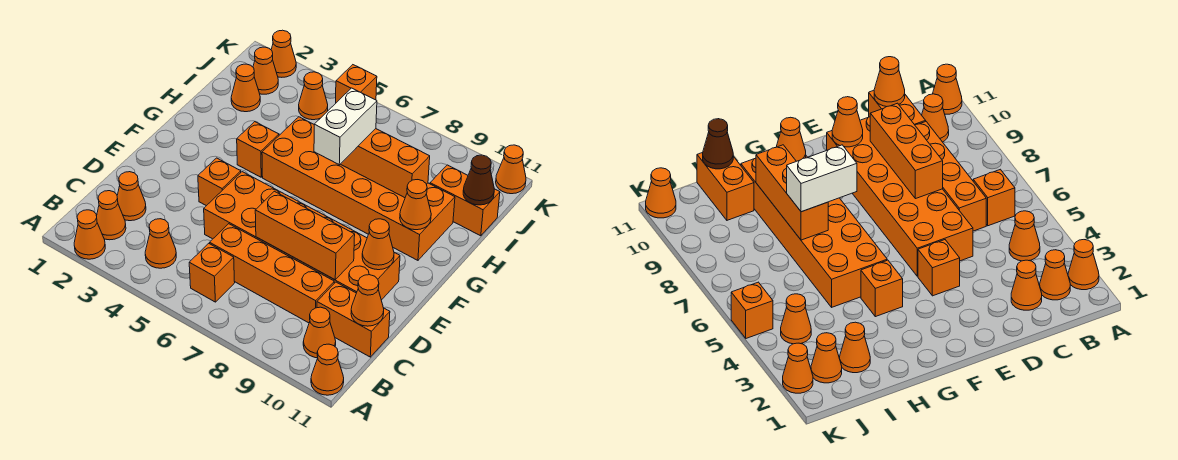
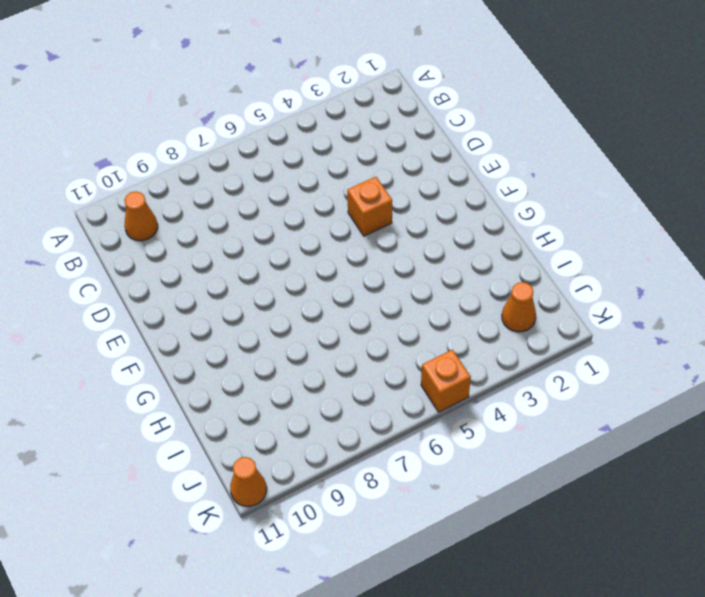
none -> orange 1x1 cone [74,210,105,259]
none -> orange 1x1 cone [311,344,344,395]
none -> orange 1x1 cone [97,191,126,240]

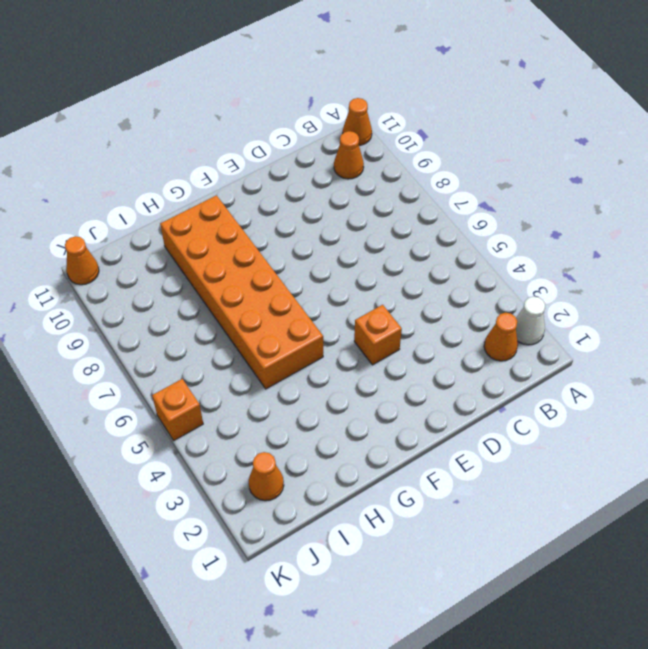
white 1x1 cone [516,296,545,345] -> orange 1x1 cone [74,210,105,259]
none -> orange 1x1 cone [145,219,176,268]
none -> orange 1x1 brick [189,243,235,302]
none -> orange 1x1 cone [117,172,146,221]

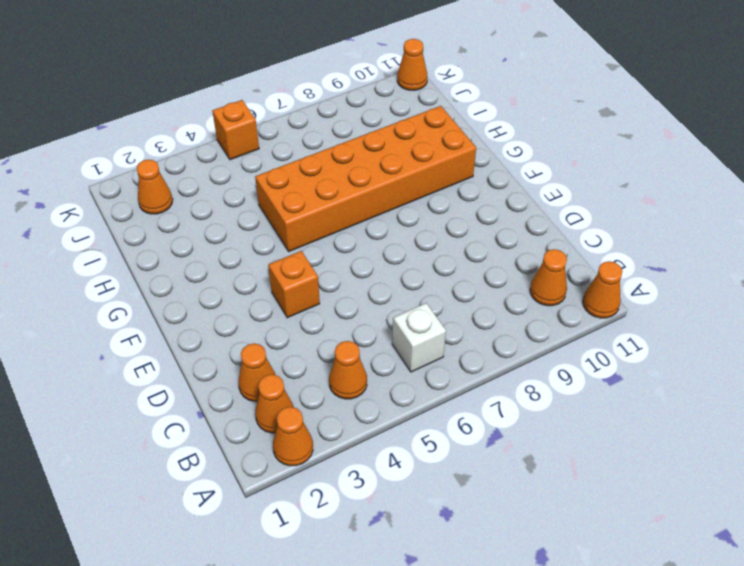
white 1x1 brick [392,303,446,372] -> orange 1x1 brick [189,243,235,302]
none -> orange 1x4 brick [210,224,334,323]
none -> orange 1x2 brick [317,282,390,357]
none -> orange 2x6 brick [204,172,400,300]

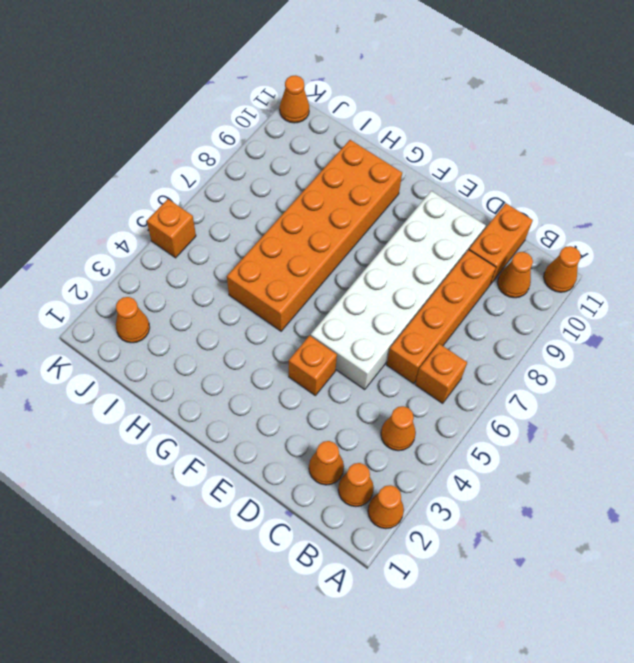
white 2x6 brick [311,191,486,389] -> orange 2x6 brick [204,172,400,300]
none -> orange 1x1 brick [237,122,279,177]
none -> orange 1x1 cone [231,64,260,112]
none -> orange 1x2 brick [430,165,500,236]

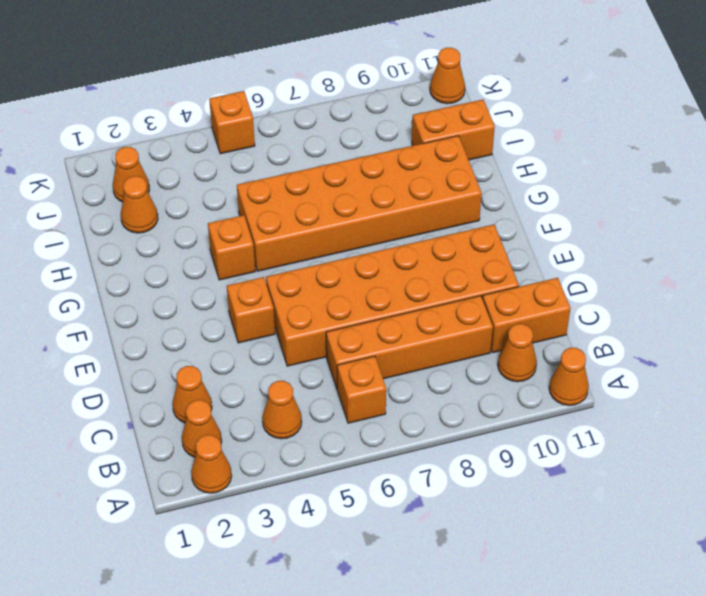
none -> orange 1x1 cone [299,72,328,120]
none -> orange 1x1 cone [271,30,296,77]
none -> orange 1x1 cone [351,275,384,326]

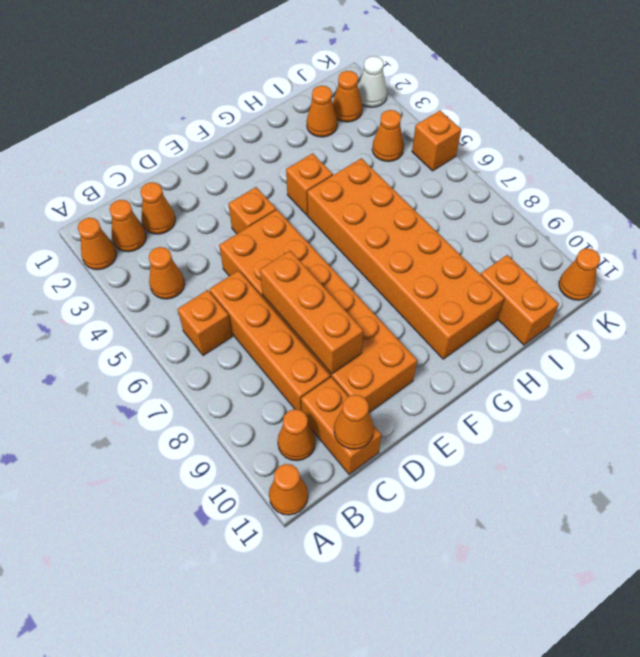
white 1x1 cone [358,56,387,107] -> orange 1x1 cone [271,30,296,77]
none -> orange 1x1 cone [362,219,394,270]
none -> orange 1x1 cone [400,180,431,230]
none -> orange 1x3 brick [341,129,430,198]

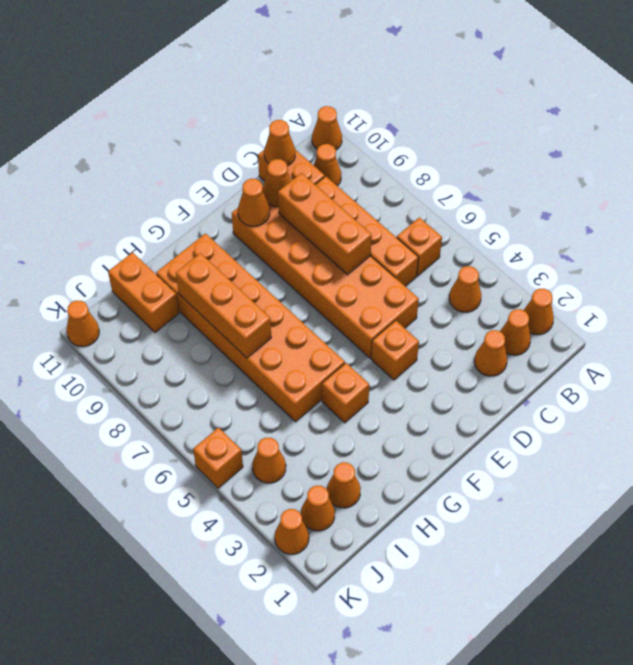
orange 1x1 cone [263,159,291,207] -> orange 1x1 cone moved to [400,180,431,230]
none -> brown 1x1 cone [463,155,494,205]
none -> white 1x2 brick [314,88,377,165]

